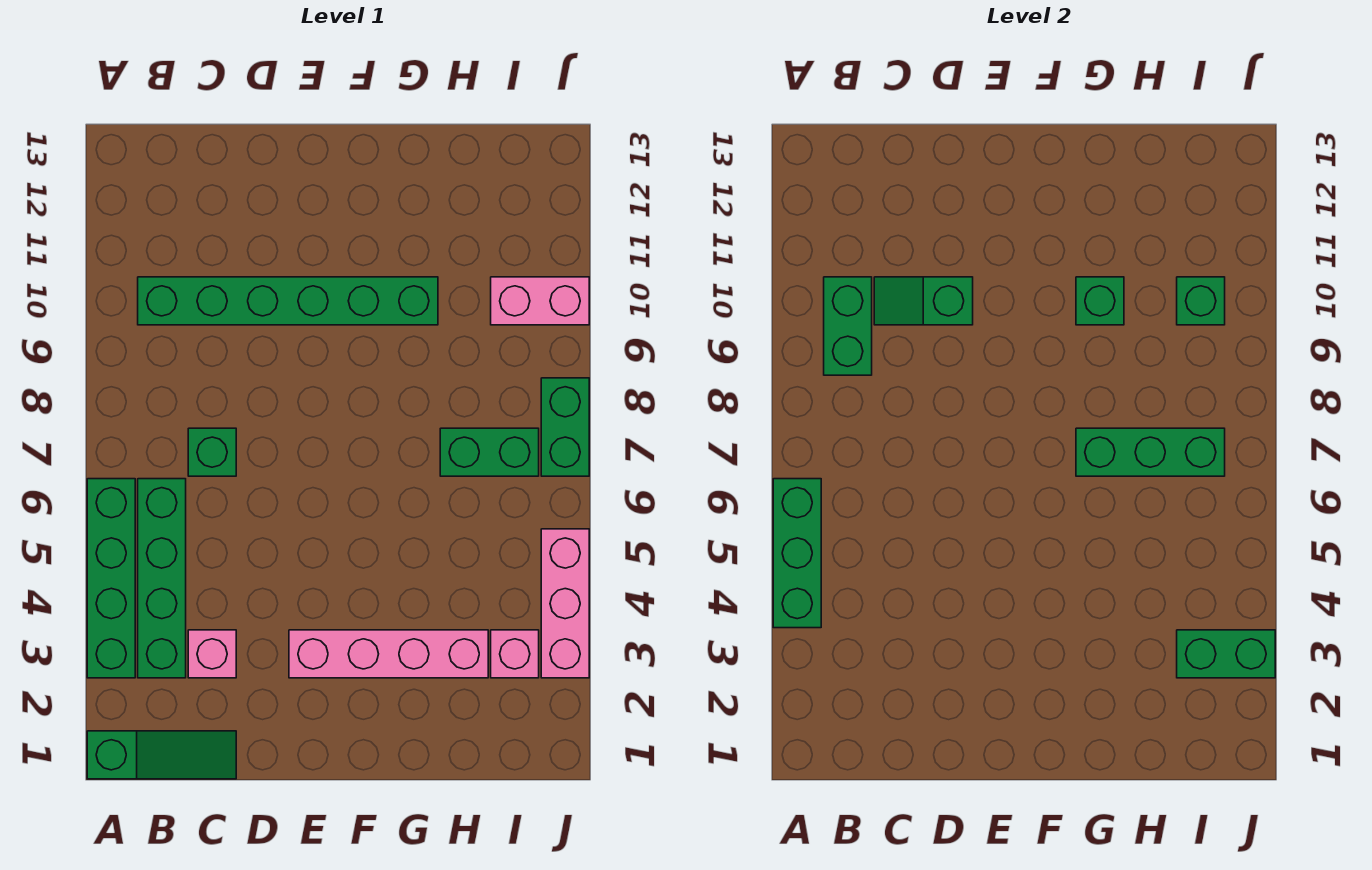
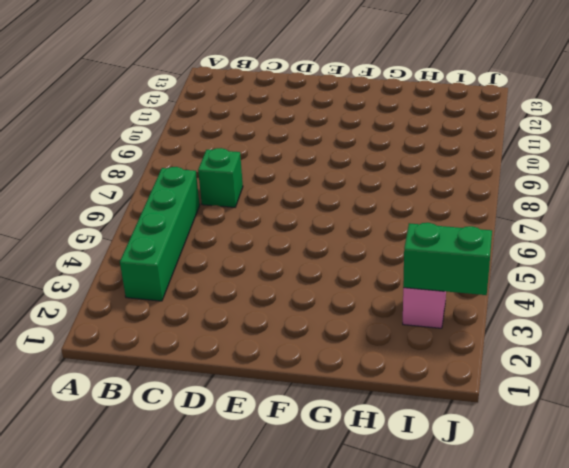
none -> green 1x3 slope [87,731,236,779]
none -> green 1x4 brick [87,479,135,678]
none -> green 1x6 brick [138,277,438,325]

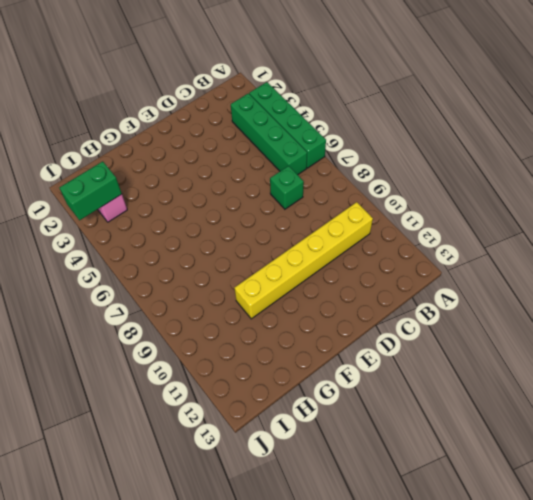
yellow 1x6 brick [234,202,373,319] -> green 1x6 brick [138,277,438,325]
none -> green 1x3 slope [87,731,236,779]
none -> pink 1x1 brick [188,630,236,678]
none -> pink 1x4 brick [289,630,488,678]

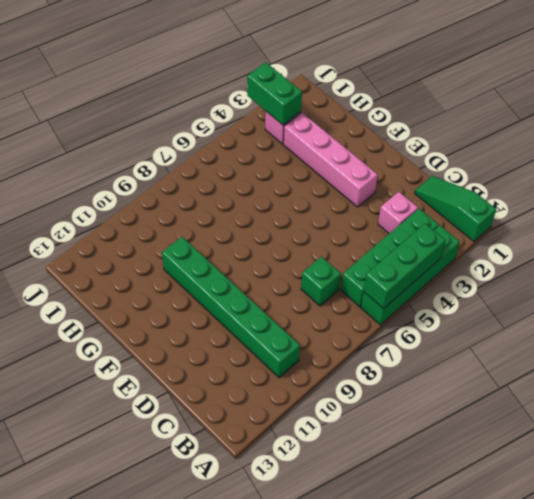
none -> green 1x2 brick [440,428,539,476]
none -> pink 1x2 brick [491,277,589,325]
none -> pink 1x3 brick [541,529,589,678]

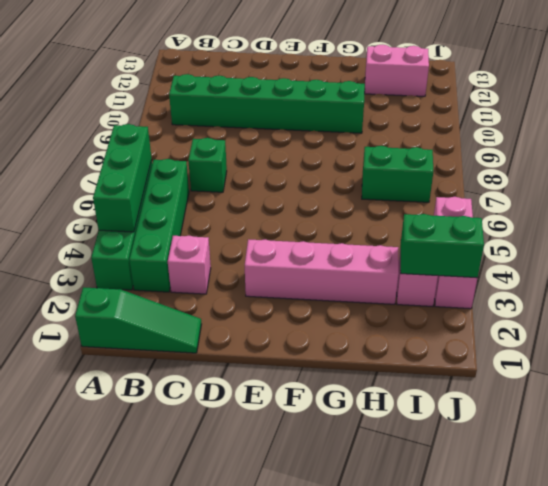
pink 1x2 brick [365,45,429,96] -> pink 1x2 brick moved to [491,277,589,325]
none -> green 1x2 brick [541,378,589,476]
none -> green 1x2 brick [824,277,872,375]
none -> green 1x2 slope [874,277,973,325]

